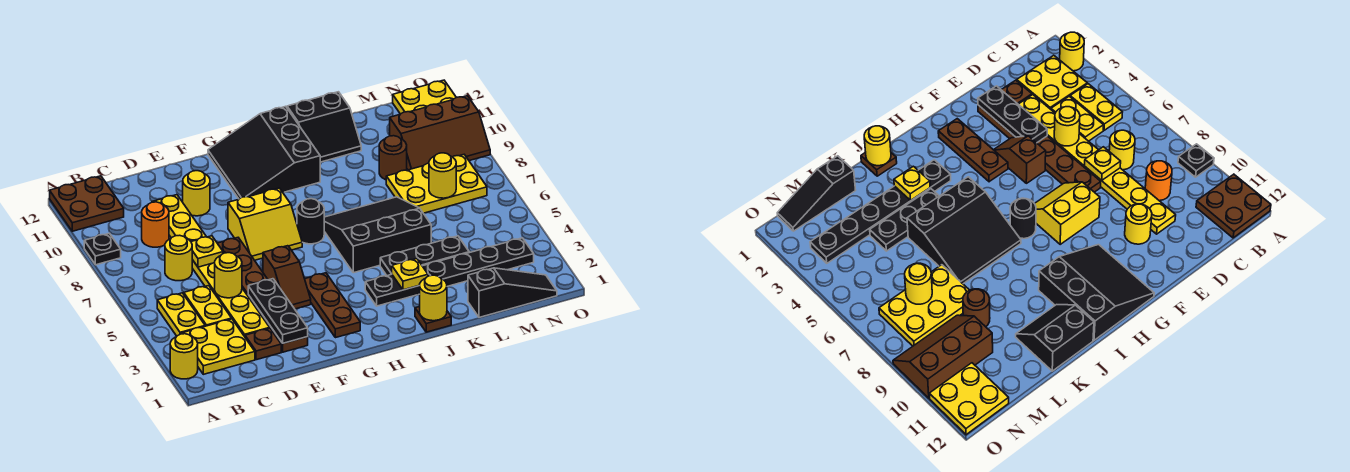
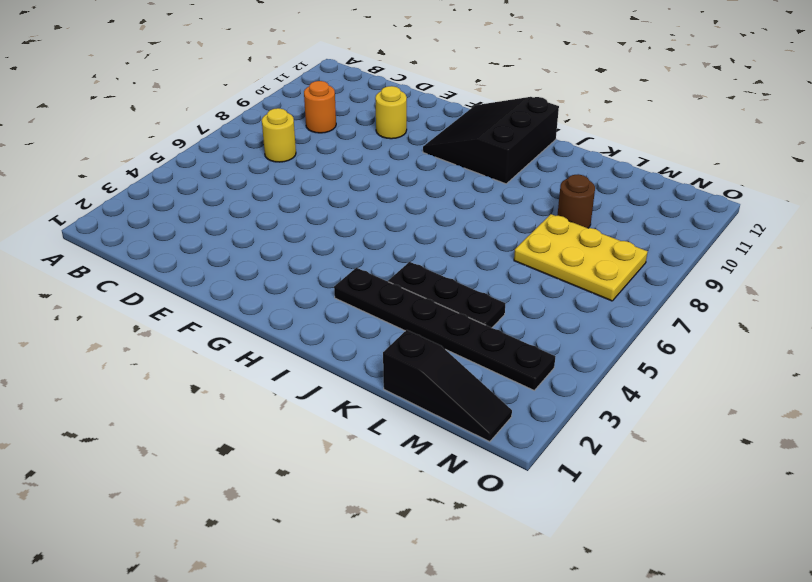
none -> yellow 1x1 round brick [170,334,198,379]
none -> black 1x1 plate [84,233,121,265]
none -> brown 2x2 plate [50,176,124,231]
none -> yellow 2x2 plate [181,319,255,374]

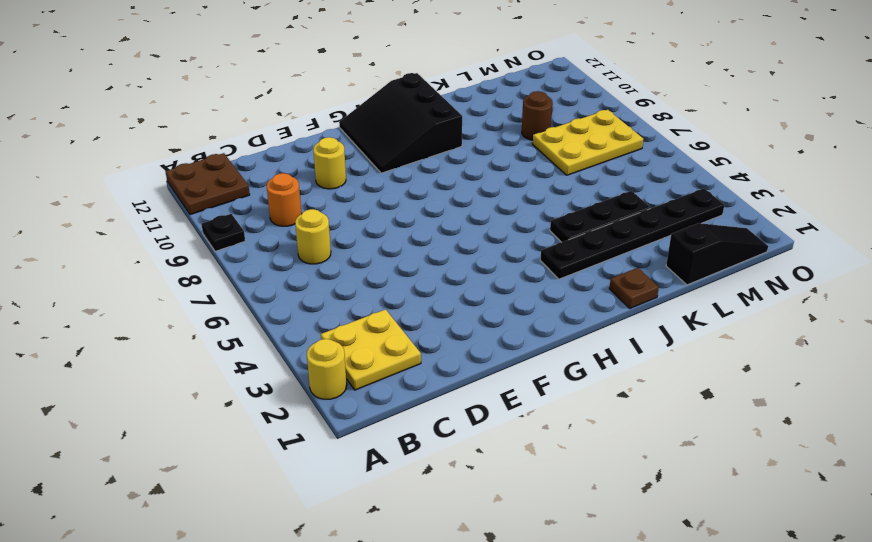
none -> yellow 1x2 plate [157,293,205,336]
none -> yellow 1x2 plate [184,286,232,326]
none -> brown 1x1 plate [245,328,281,360]
none -> yellow 1x8 plate [152,195,269,336]

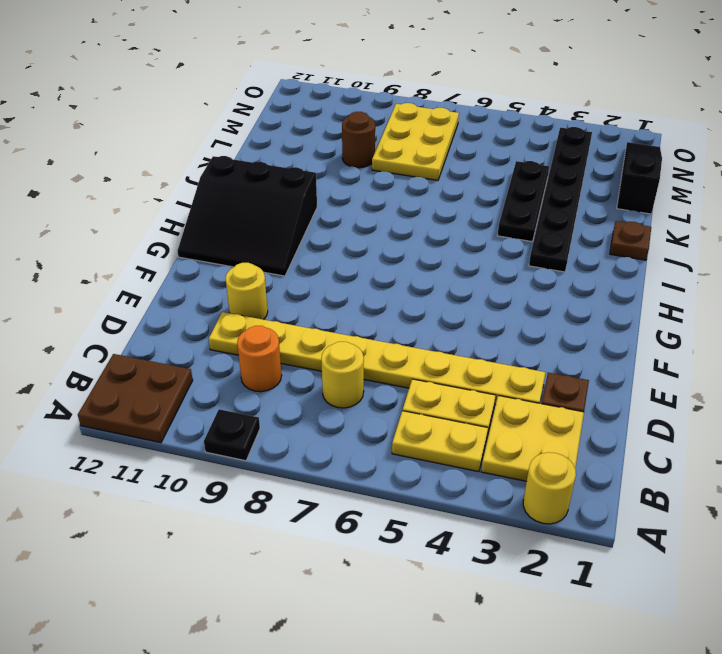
none -> brown 1x6 plate [217,238,308,352]
none -> brown 1x2 slope [263,246,311,309]
none -> yellow 2x2 slope [228,188,302,260]
none -> brown 1x3 plate [305,273,360,338]

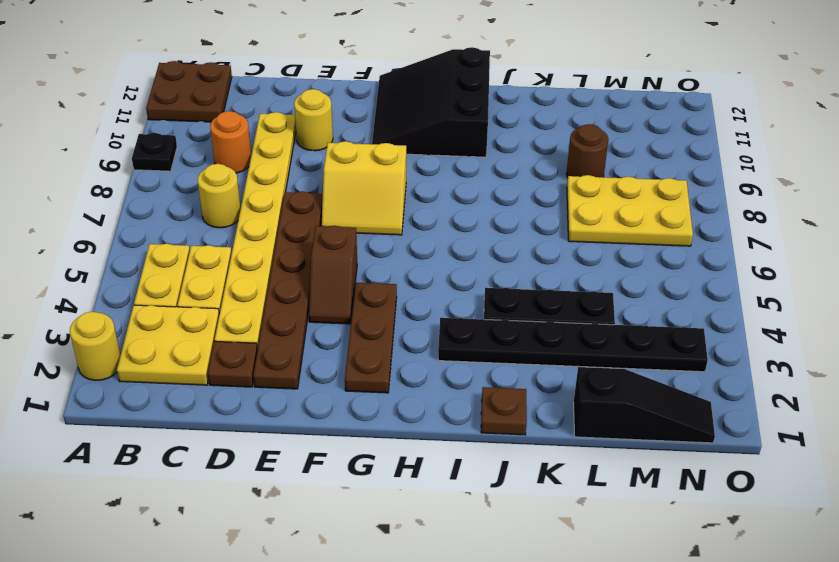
none -> black 1x1 round brick [297,199,324,244]
none -> black 3x3 slope [324,197,431,273]
none -> black 2x2 slope [287,92,361,162]
none -> brown 2x3 slope [390,96,490,170]

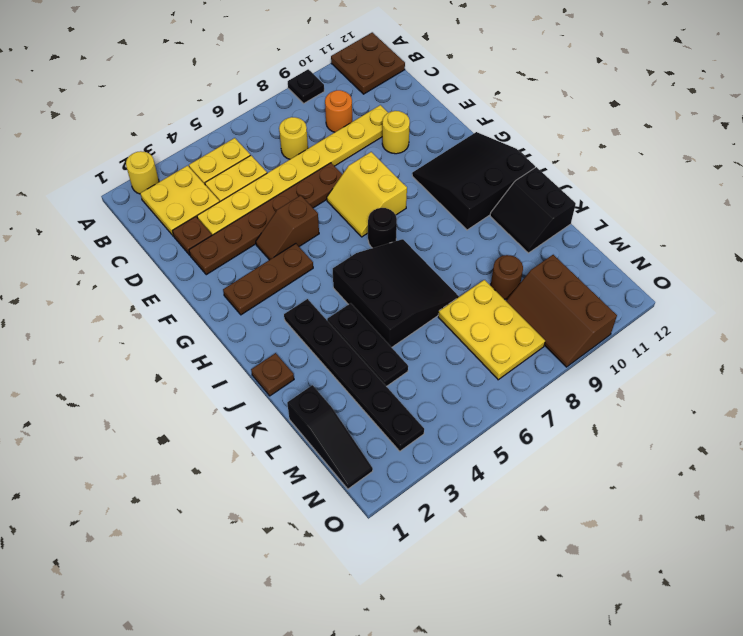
none -> yellow 2x2 plate [393,80,456,114]
none -> yellow 1x1 round brick [215,253,242,298]
none -> yellow 1x1 plate [191,236,223,267]
none -> black 1x3 plate [248,279,308,343]

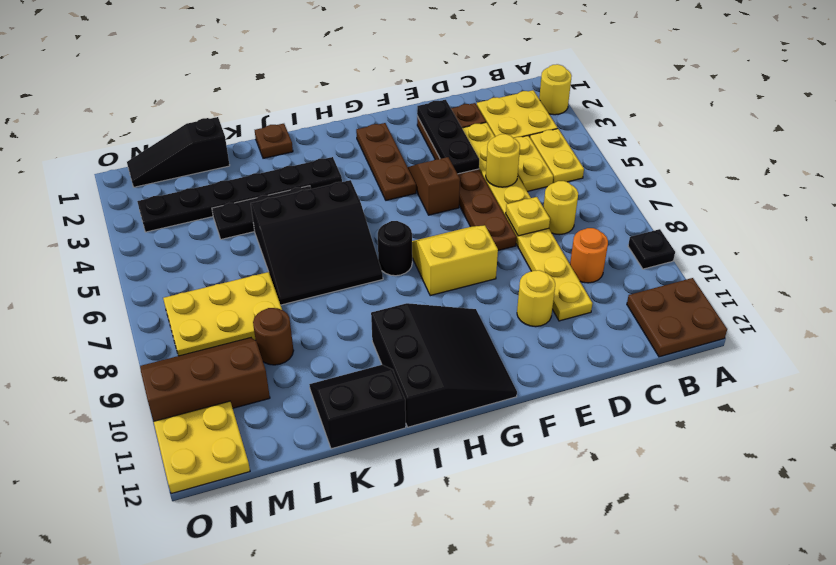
none -> yellow 1x1 round brick [419,275,447,321]
none -> yellow 1x1 plate [391,259,428,290]
none -> yellow 1x1 round brick [429,153,456,198]

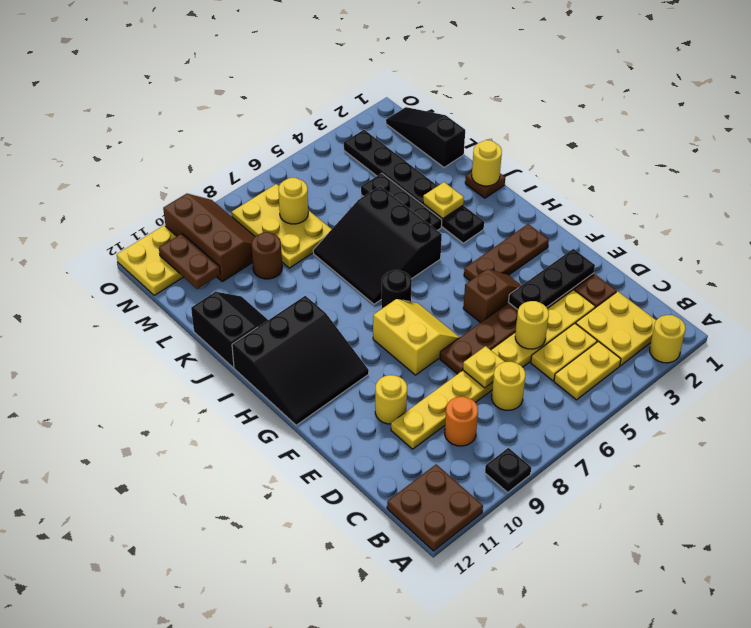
brown 1x2 plate [159,234,220,289] -> none

